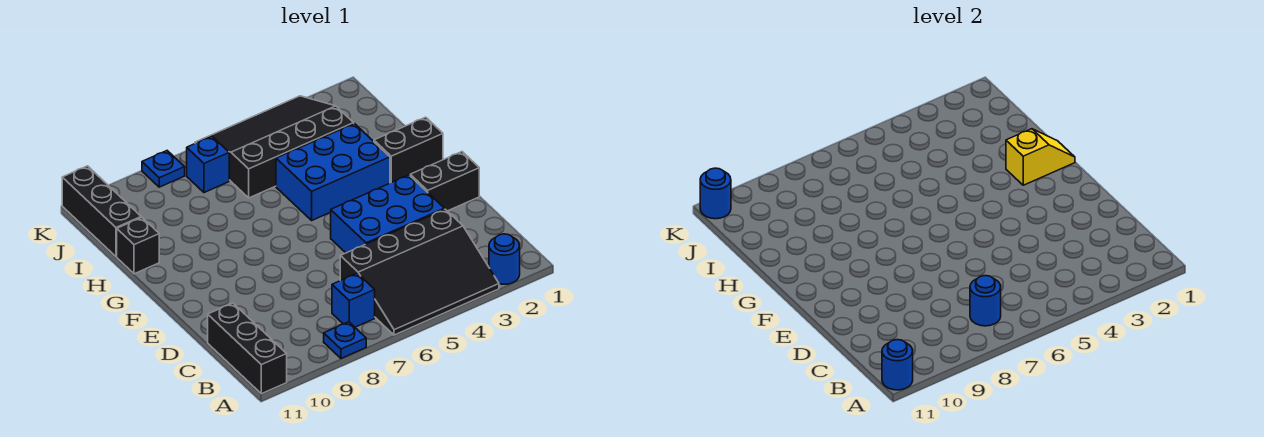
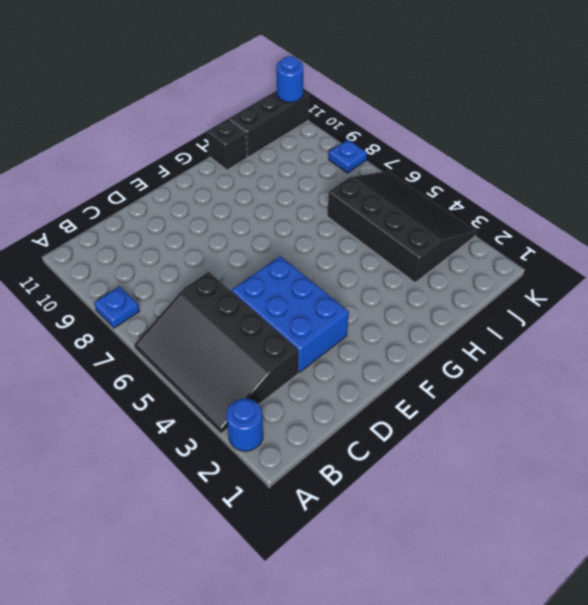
none -> black 1x3 brick [208,303,287,394]
none -> blue 1x1 brick [332,273,375,327]
none -> black 1x2 brick [410,152,479,211]

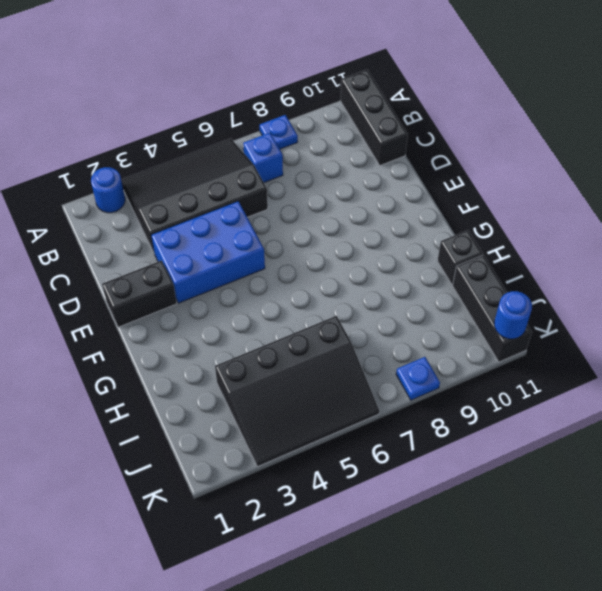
none -> black 1x2 brick [374,117,443,183]
none -> blue 2x3 brick [276,124,390,220]
none -> blue 1x1 brick [187,136,229,193]

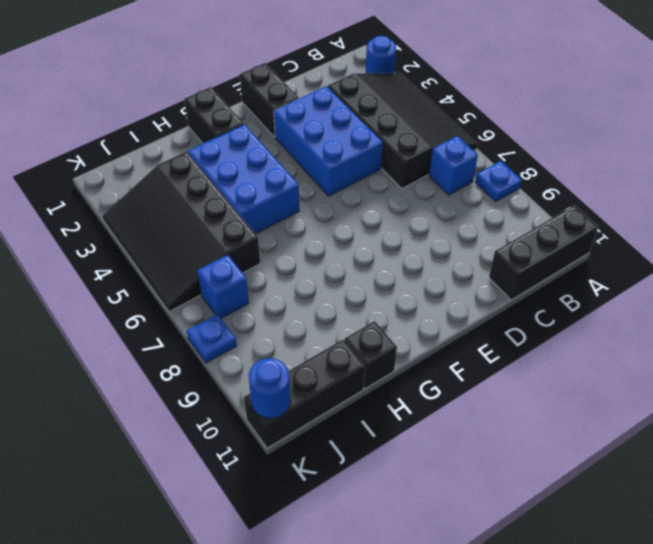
none -> blue 1x1 round brick [882,340,913,390]
none -> blue 1x1 round brick [970,276,1001,326]
none -> yellow 1x2 slope [1006,129,1075,185]

